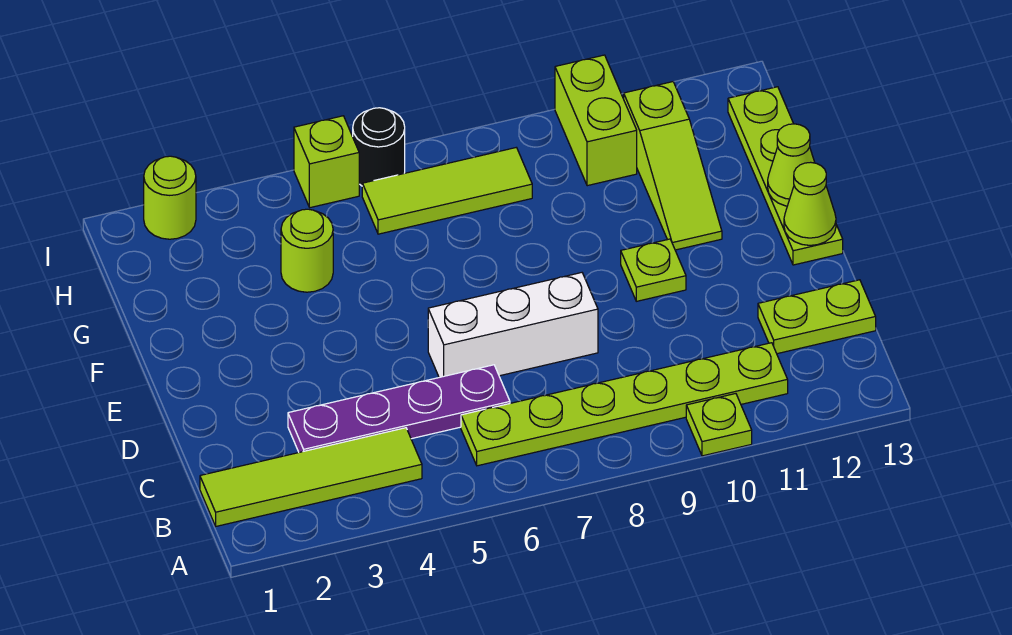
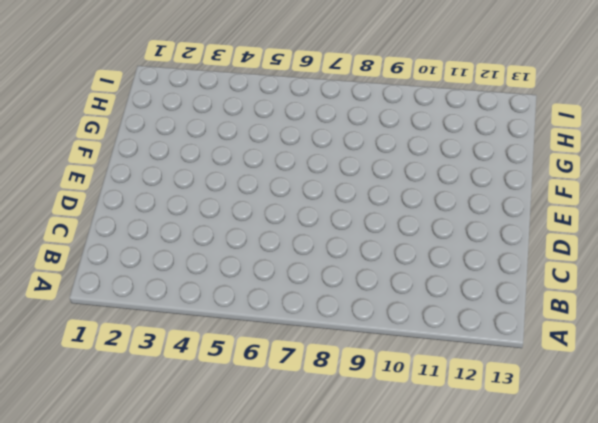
none -> lime 1x1 plate [686,394,752,456]
none -> lime 1x4 tile [200,428,422,526]
none -> lime 1x6 plate [461,343,788,466]

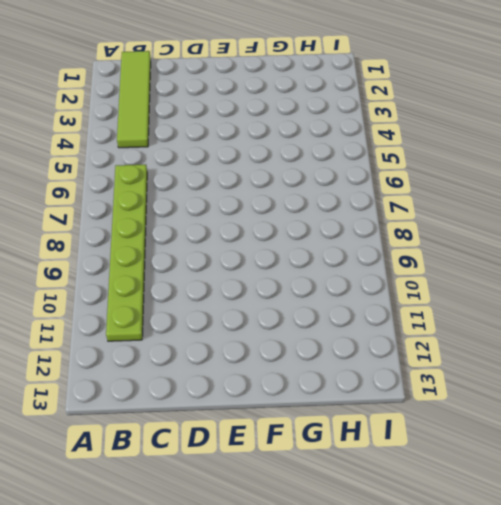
none -> lime 1x1 plate [686,394,752,456]
none -> purple 1x4 plate [288,365,510,452]
none -> lime 1x2 plate [758,280,876,354]

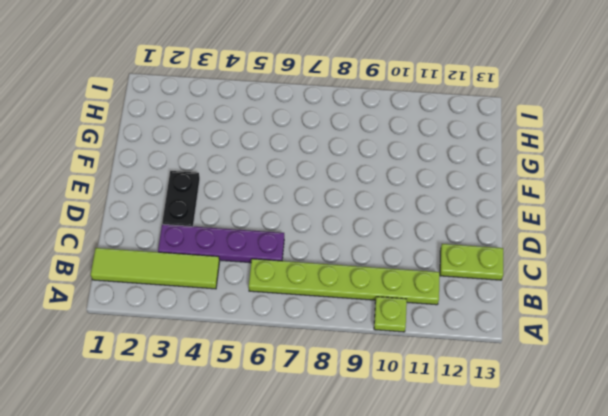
black 1x2 plate [162,171,200,226] -> none
none -> white 1x3 brick [428,273,598,377]
none -> lime 1x1 plate [621,239,686,301]
none -> lime 1x4 plate [728,87,843,265]

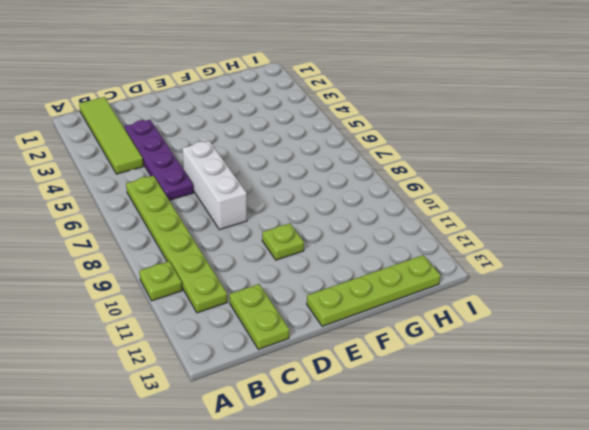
none -> lime 1x3 slope [624,82,722,250]
none -> lime 1x1 round brick [281,209,333,292]
none -> lime 1x3 tile [362,147,532,234]

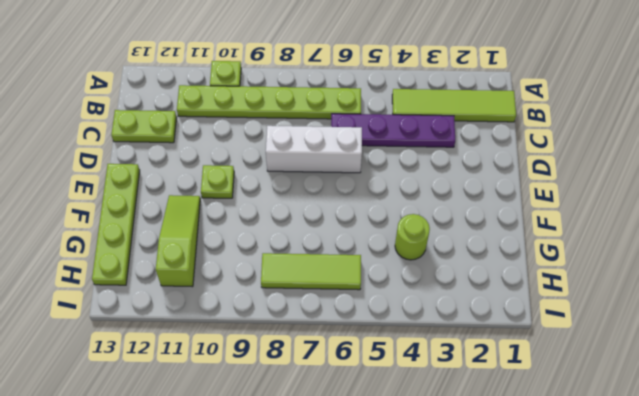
none -> lime 1x2 brick [555,55,637,186]
none -> lime 1x1 round brick [144,156,196,239]
none -> lime 1x1 brick [294,116,359,208]

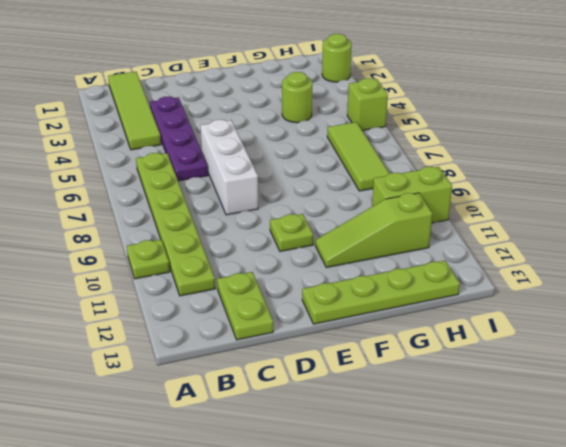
none -> black 1x1 round brick [353,108,405,186]
none -> lime 1x1 cone [784,162,836,245]
none -> lime 1x1 cone [768,124,815,206]

